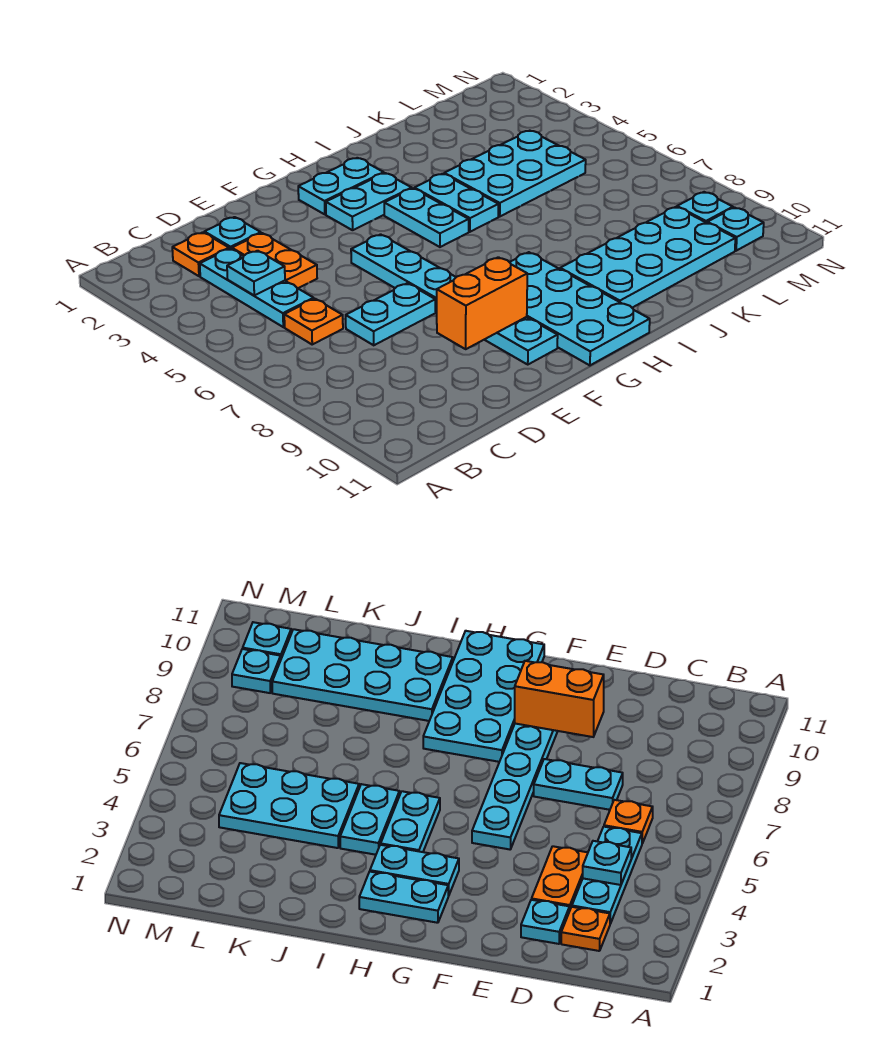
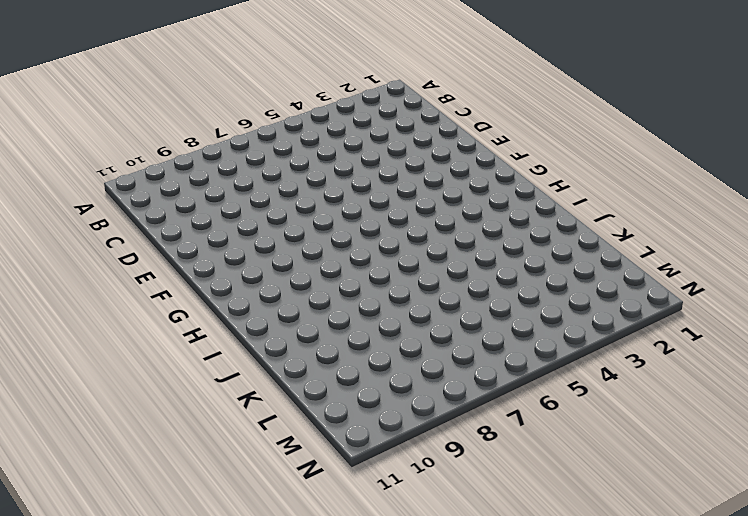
none -> orange 1x1 plate [172,232,229,276]
none -> cyan 1x3 plate [200,249,314,327]
none -> orange 1x1 plate [284,299,343,344]

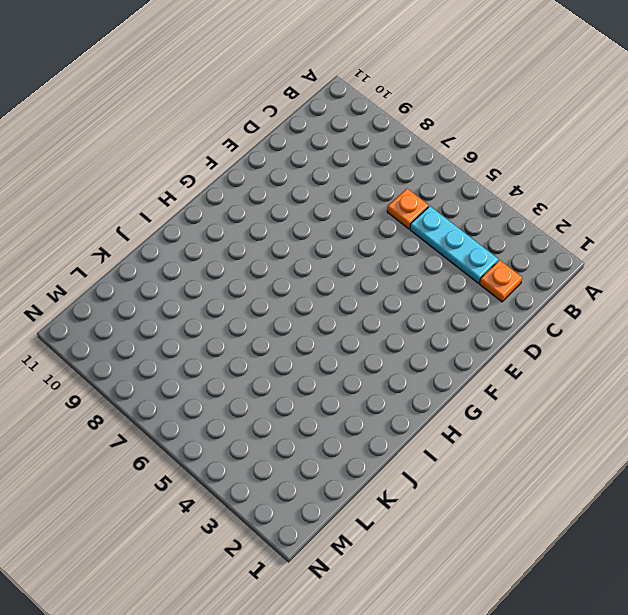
none -> cyan 1x1 plate [205,217,261,249]
none -> orange 1x2 plate [232,233,317,288]
none -> cyan 1x2 plate [346,283,436,345]

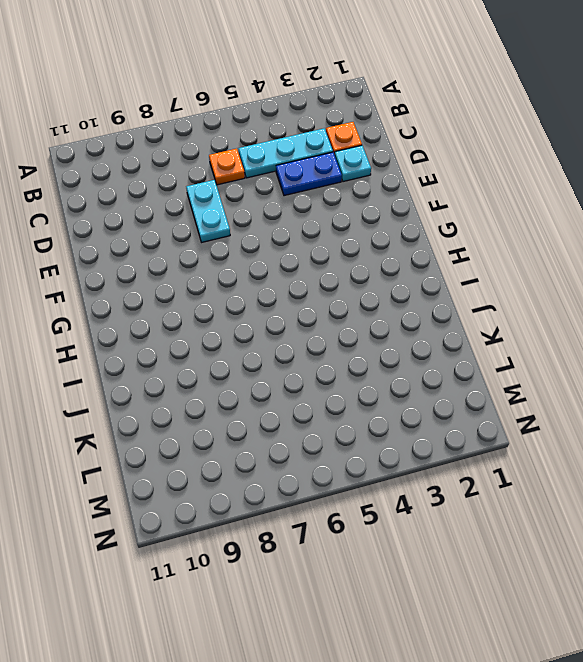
blue 1x2 plate [276,152,342,196] -> orange 1x2 plate [232,233,317,288]
none -> cyan 1x6 plate [351,234,558,364]
none -> cyan 1x2 plate [298,158,384,214]
none -> cyan 1x2 plate [326,173,412,230]

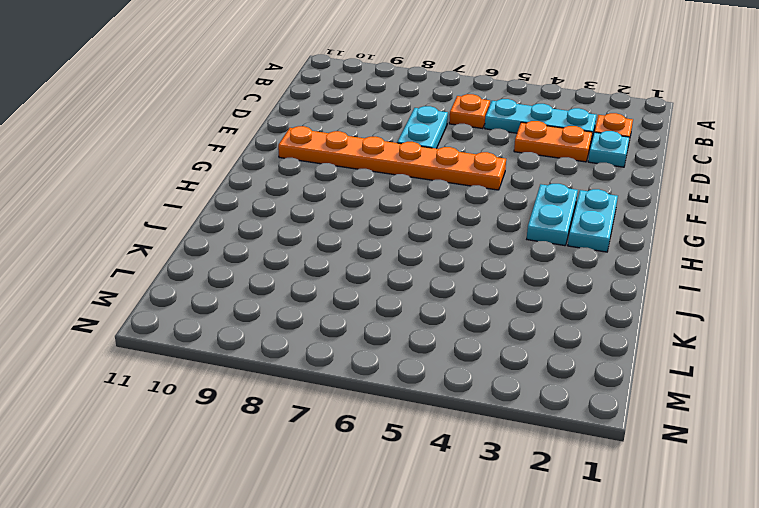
orange 1x6 plate [278,126,506,190] -> cyan 1x6 plate [351,234,558,364]
none -> cyan 2x4 plate [510,252,650,365]
none -> cyan 1x2 plate [384,189,469,247]
none -> cyan 1x2 plate [414,174,499,232]

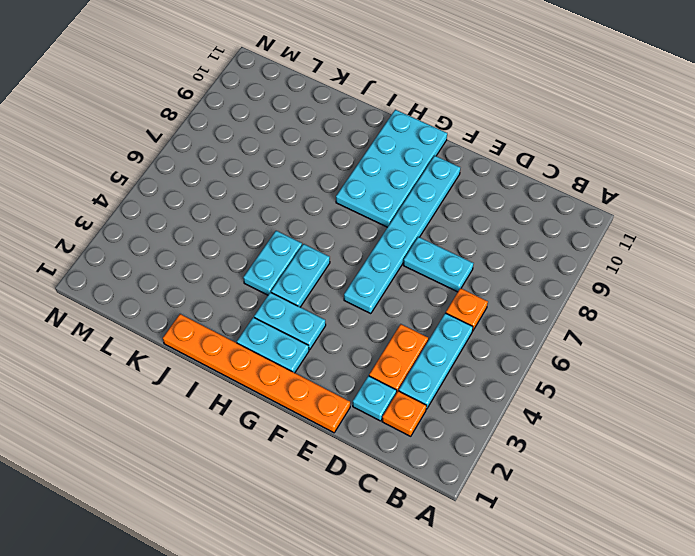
orange 1x6 plate [163,314,350,433] -> none
none -> cyan 2x4 plate [560,207,735,308]
none -> cyan 2x3 plate [444,131,586,216]
none -> cyan 1x1 plate [677,192,733,223]

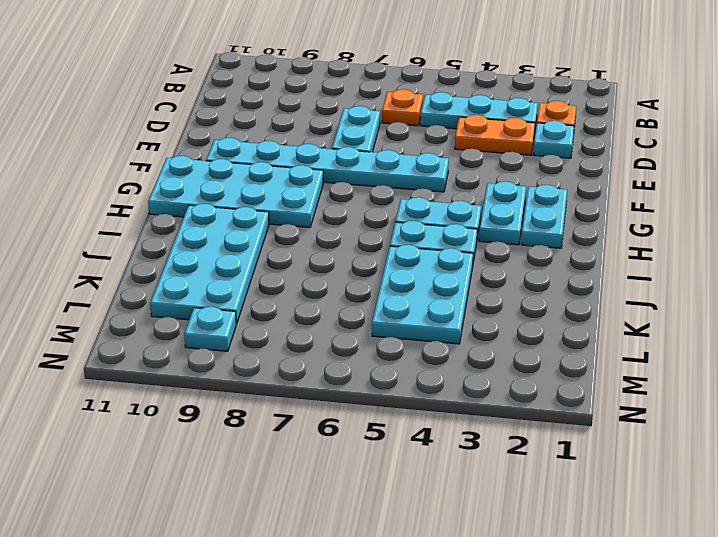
none -> cyan 1x1 plate [707,208,764,251]
none -> cyan 1x1 plate [227,251,285,295]
none -> orange 1x2 brick [437,257,527,349]

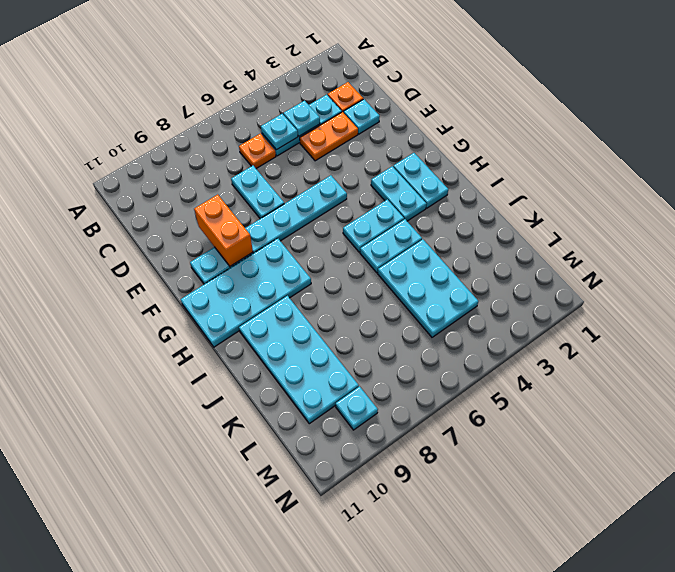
cyan 1x1 plate [261,114,298,150] -> cyan 1x1 plate moved to [707,208,764,251]

